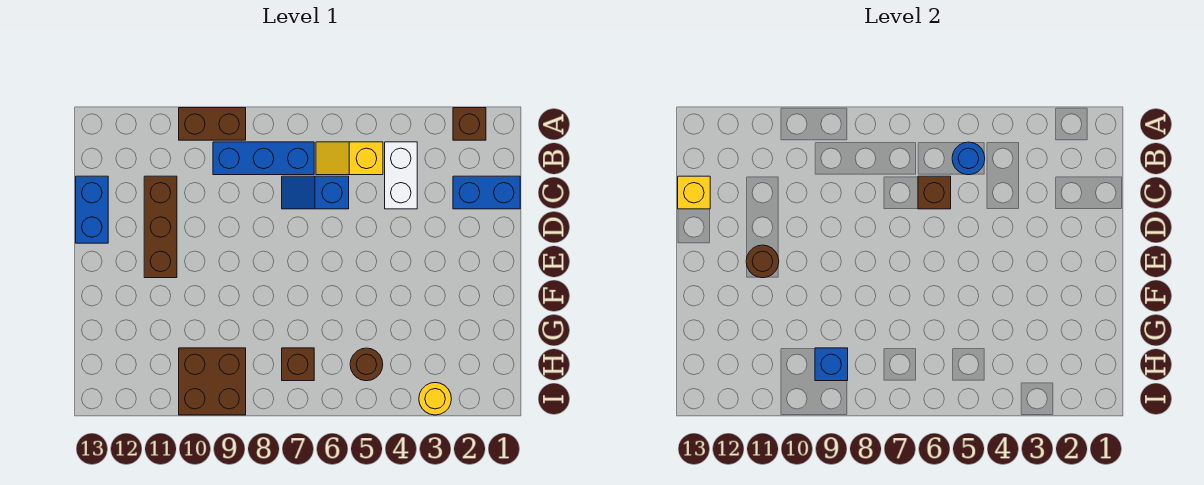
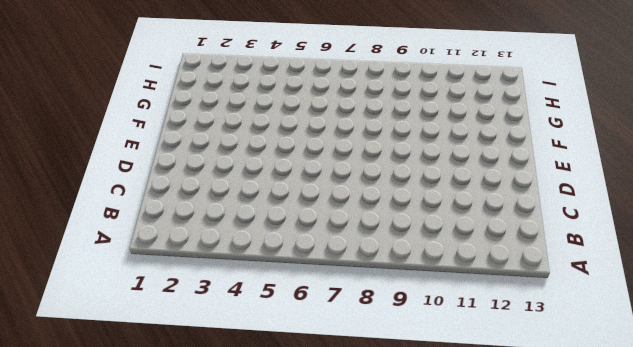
none -> brown 1x1 brick [453,108,486,140]
none -> brown 1x2 brick [179,108,246,140]
none -> white 1x2 brick [385,142,417,209]

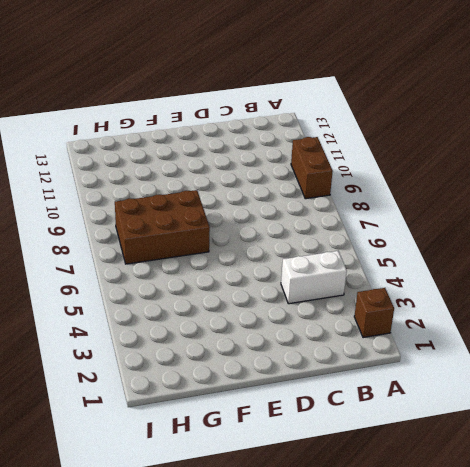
brown 2x3 brick [115,190,210,264] -> brown 1x1 brick [282,348,314,381]
none -> yellow 1x2 slope [316,142,383,175]
none -> blue 1x3 brick [213,142,314,175]
none -> blue 1x2 brick [453,176,520,209]

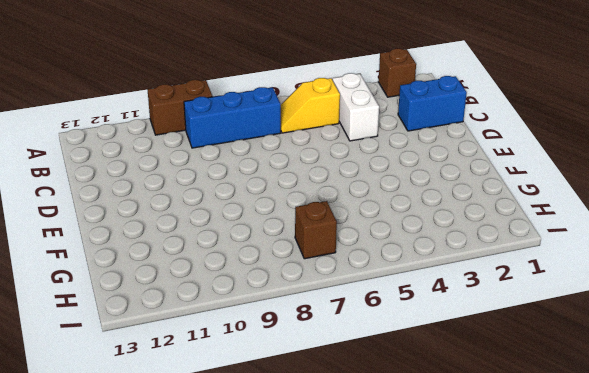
none -> blue 1x2 slope [282,176,349,209]
none -> brown 1x3 brick [144,176,177,278]
none -> blue 1x2 brick [76,176,108,243]

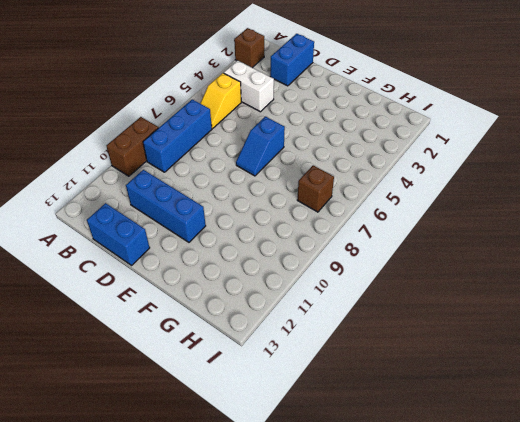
blue 1x3 brick [126,170,206,242] -> brown 1x3 brick [144,176,177,278]
blue 1x2 slope [236,116,285,176] -> blue 1x2 slope moved to [282,176,349,209]
none -> brown 1x1 round brick [350,348,383,381]
none -> brown 2x2 brick [179,348,246,415]
none -> yellow 1x1 round brick [419,383,451,415]

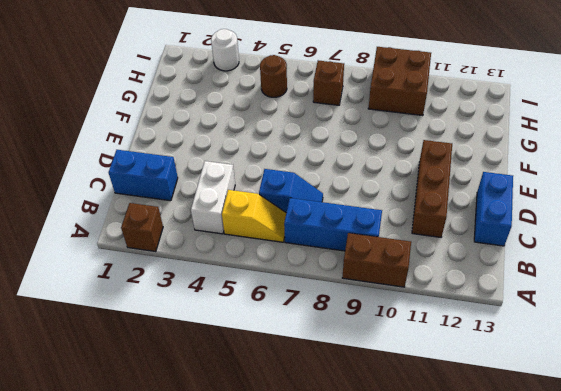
white 1x1 round brick [211,29,239,71] -> yellow 1x1 round brick [419,383,451,415]
none -> blue 1x1 round brick [952,142,985,175]
none -> brown 1x1 brick [918,176,951,209]
none -> yellow 1x1 brick [678,176,710,209]

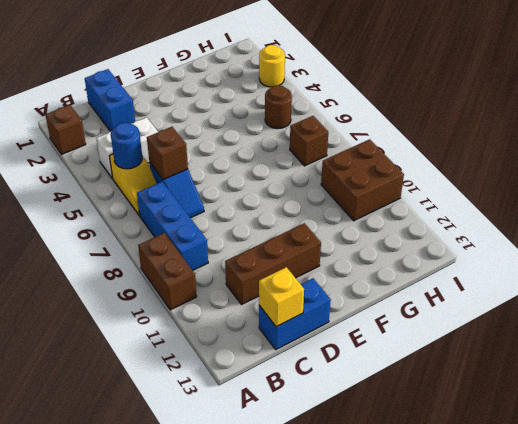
none -> brown 1x1 round brick [746,245,779,278]
none -> blue 1x1 brick [815,348,848,381]

